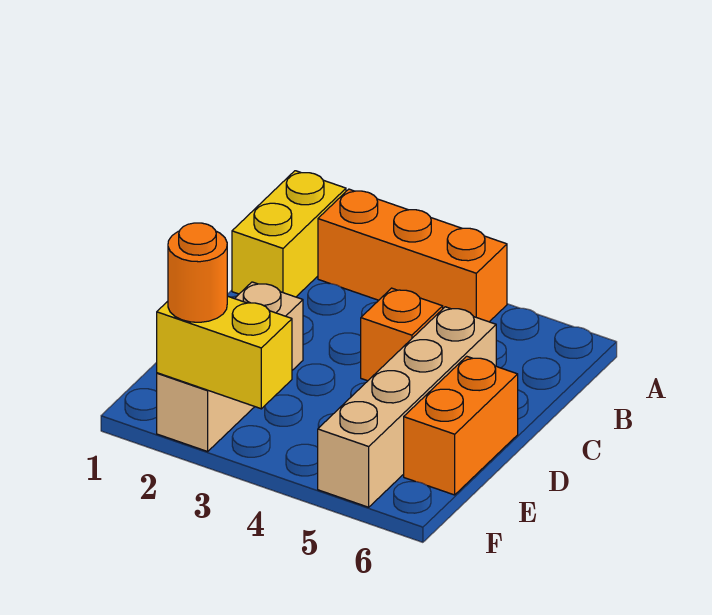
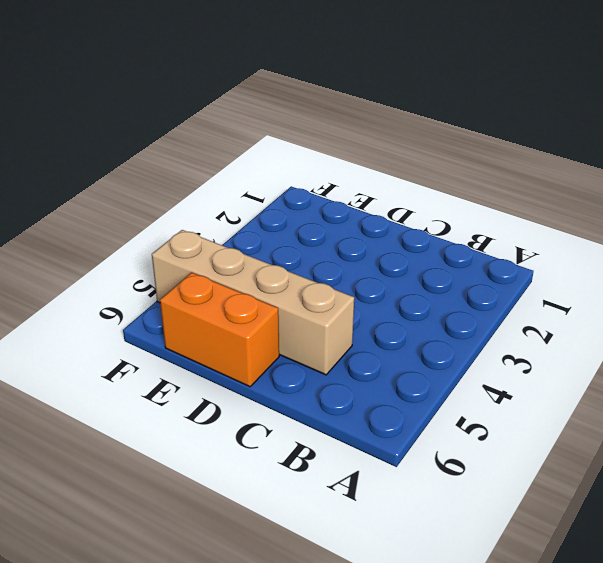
none -> yellow 1x2 brick [232,171,346,297]
none -> orange 1x3 brick [318,189,507,322]

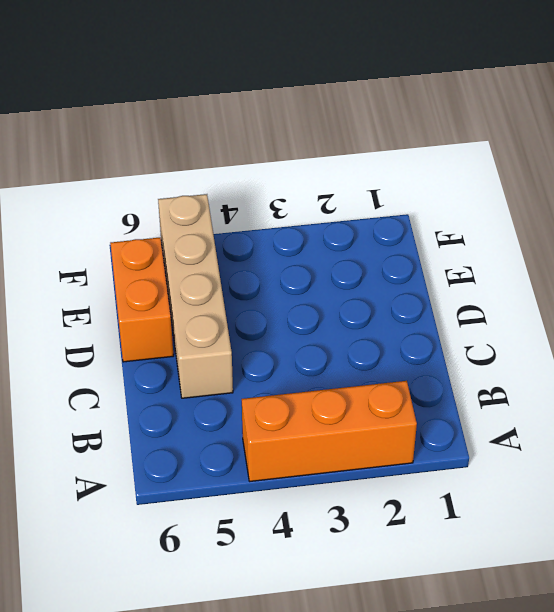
none -> yellow 1x2 brick [232,171,346,297]
none -> orange 1x1 brick [361,288,443,381]

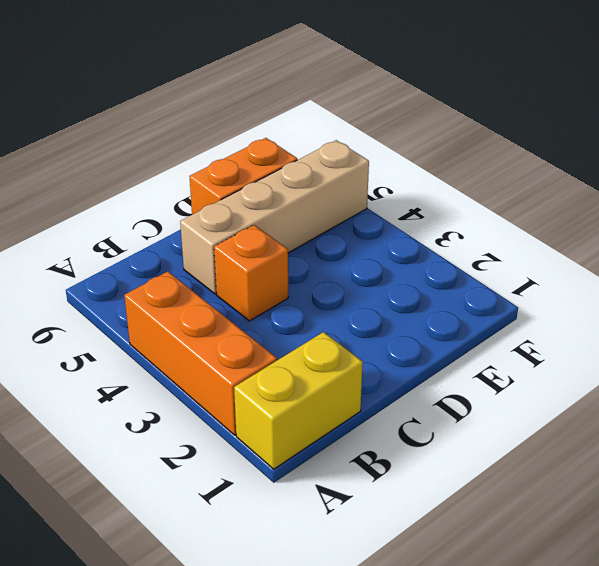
none -> tan 1x3 brick [157,282,303,451]
none -> yellow 1x2 brick [157,296,292,409]

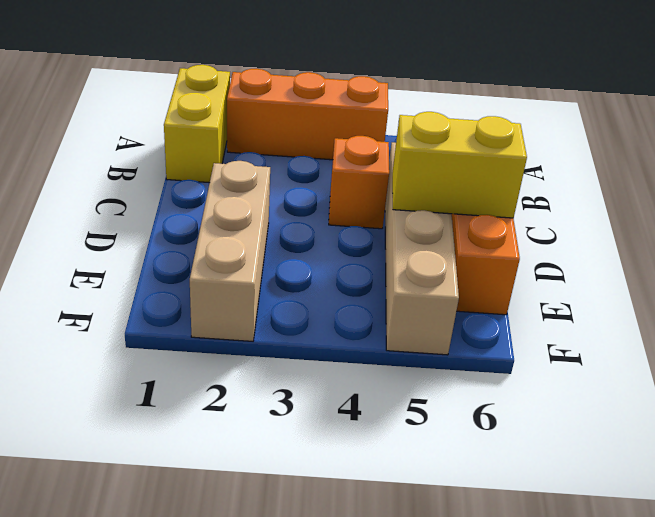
yellow 1x2 brick [392,112,527,218] -> yellow 1x2 brick moved to [157,296,292,409]
none -> orange 1x1 round brick [168,223,227,322]

